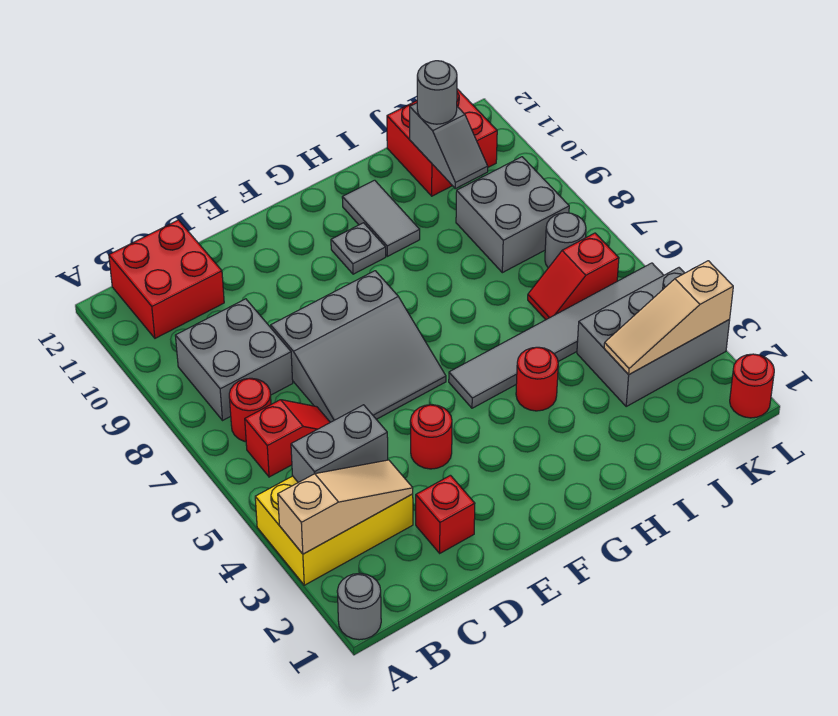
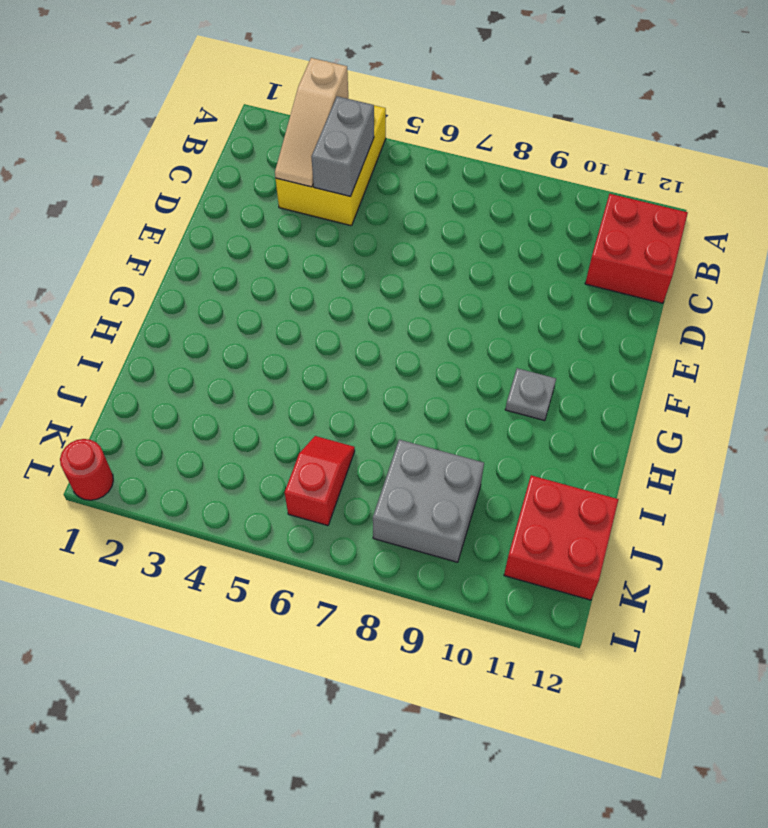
none -> grey 1x1 round brick [337,573,381,640]
none -> red 1x2 slope [245,400,330,477]
none -> red 1x1 round brick [229,378,271,442]

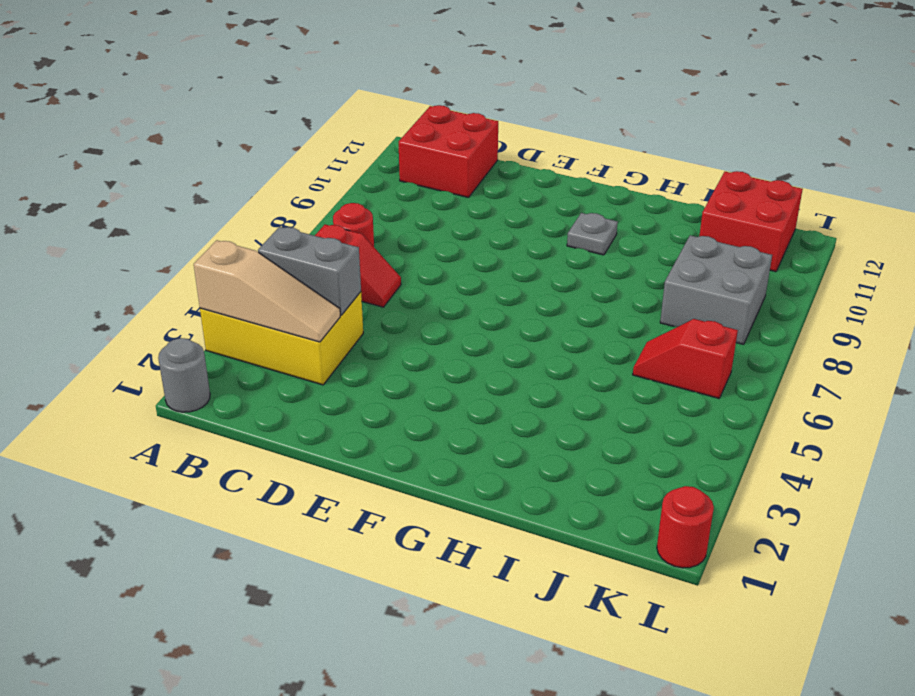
none -> grey 2x2 brick [175,299,293,420]
none -> red 1x1 brick [416,475,475,553]
none -> grey 3x3 slope [271,271,446,422]

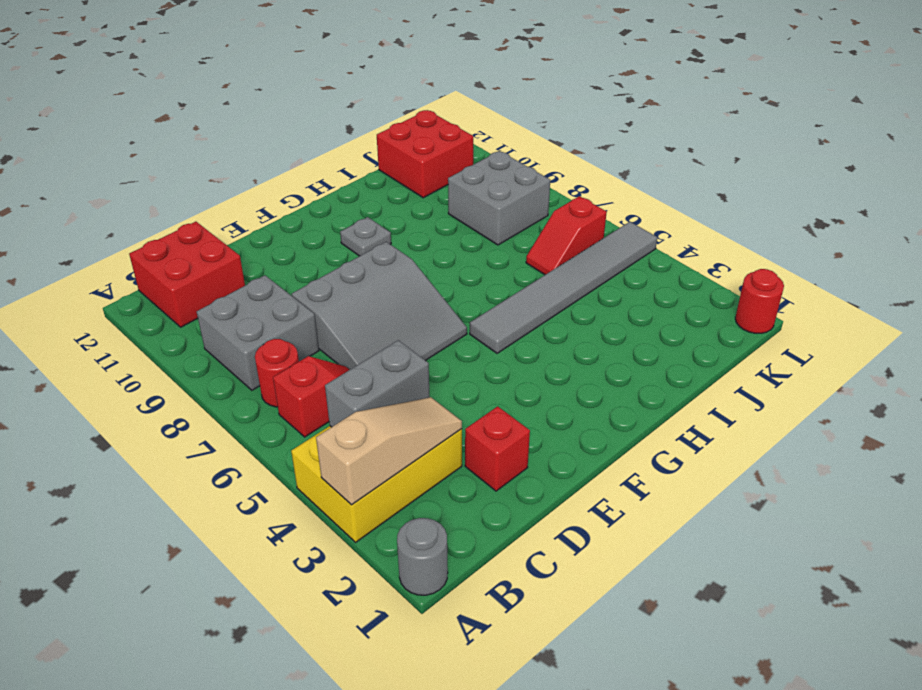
none -> red 1x1 round brick [410,405,452,469]
none -> red 1x1 round brick [516,347,558,411]
none -> grey 1x2 tile [342,180,420,256]

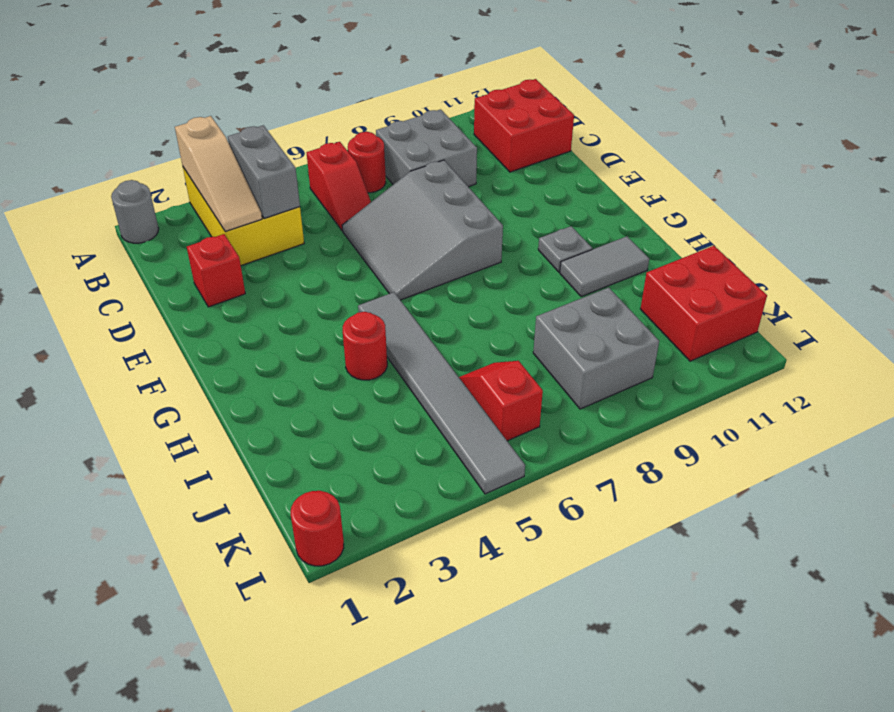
none -> red 1x1 round brick [410,405,452,469]
none -> grey 2x3 brick [577,268,730,406]
none -> grey 1x1 round brick [545,213,586,268]

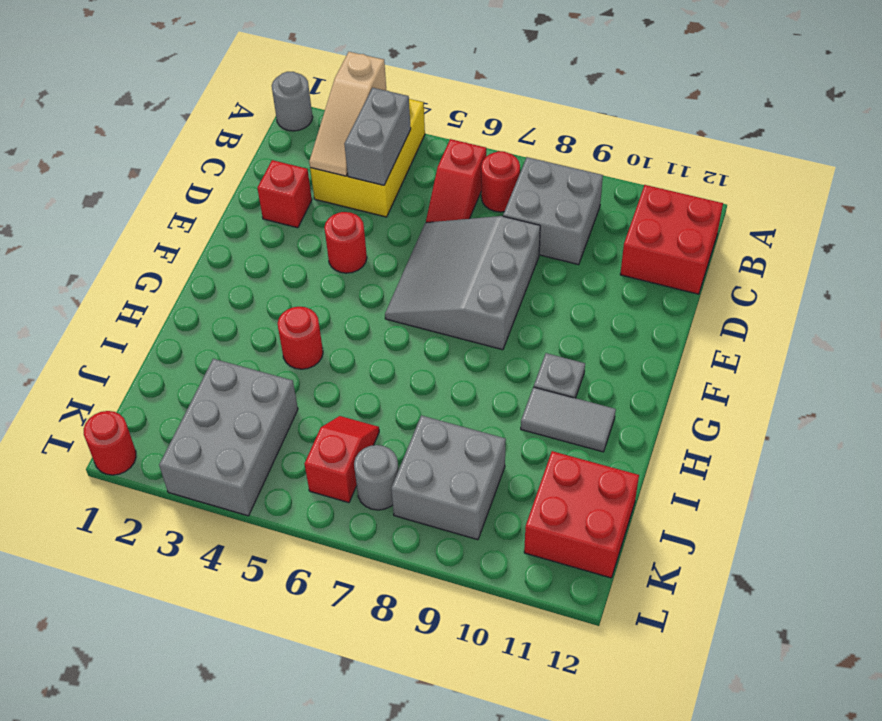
none -> grey 1x6 tile [449,263,664,408]
none -> tan 1x3 slope [604,261,733,375]
none -> grey 1x2 slope [410,103,488,189]

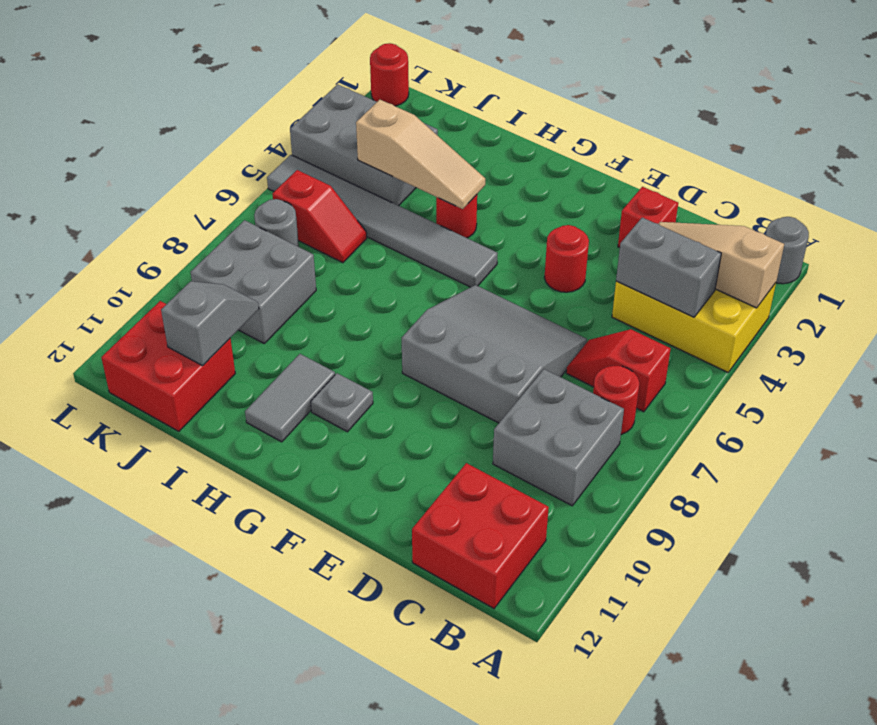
tan 1x3 slope [356,100,485,209] -> tan 1x3 slope moved to [604,261,733,375]
none -> grey 1x1 round brick [417,61,457,124]

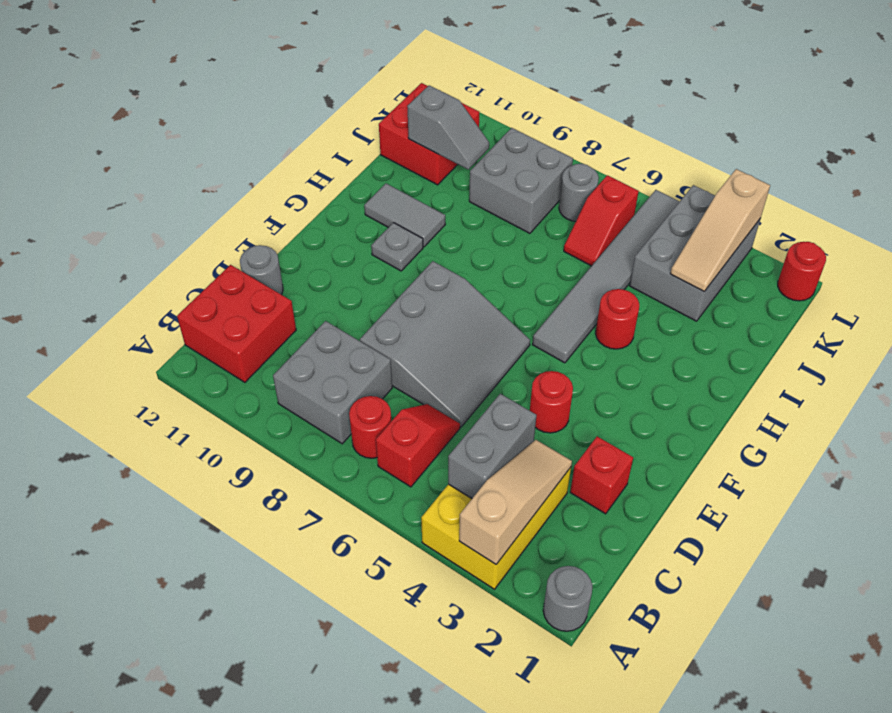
grey 1x1 round brick [240,245,283,295] -> grey 1x1 round brick moved to [417,61,457,124]

